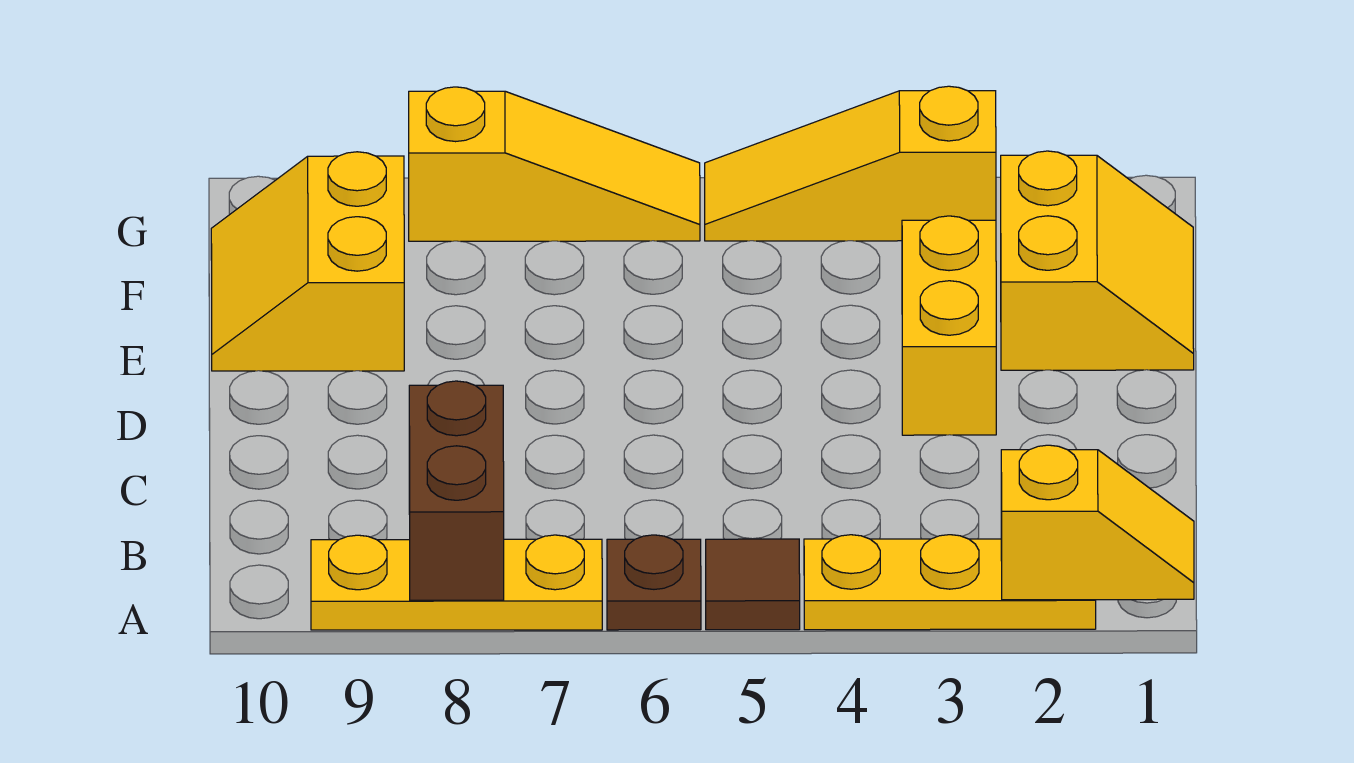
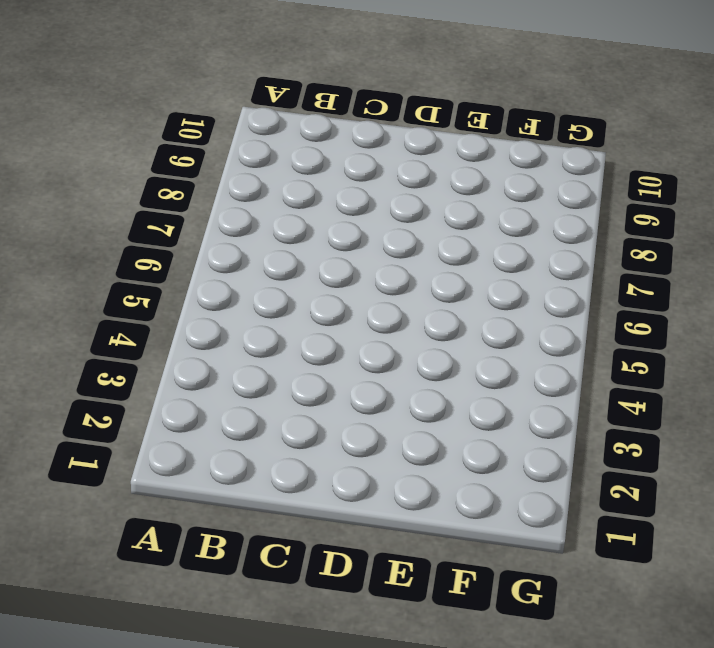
none -> yellow 1x3 plate [804,535,1096,630]
none -> brown 1x1 tile [706,539,800,630]

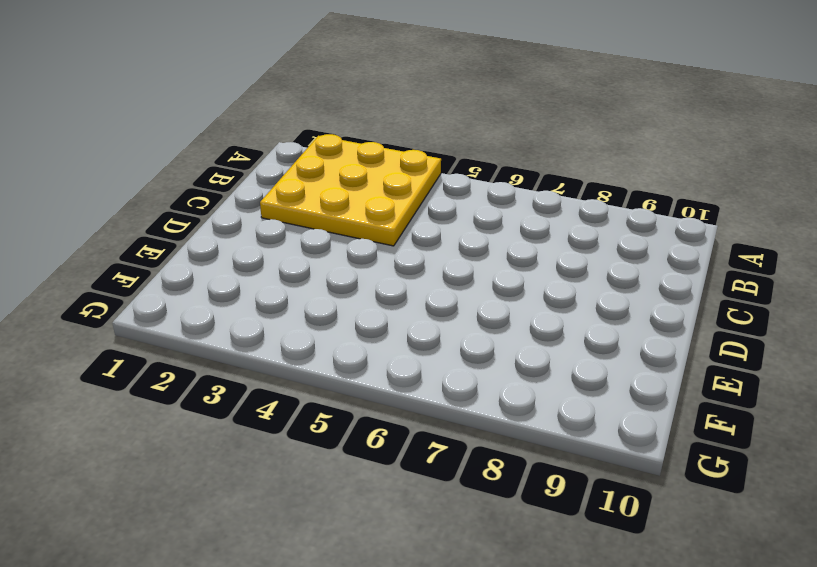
yellow 3x3 plate [260,134,441,246] -> yellow 1x3 plate [804,535,1096,630]
none -> brown 1x1 tile [706,539,800,630]
none -> brown 1x1 plate [607,535,701,630]

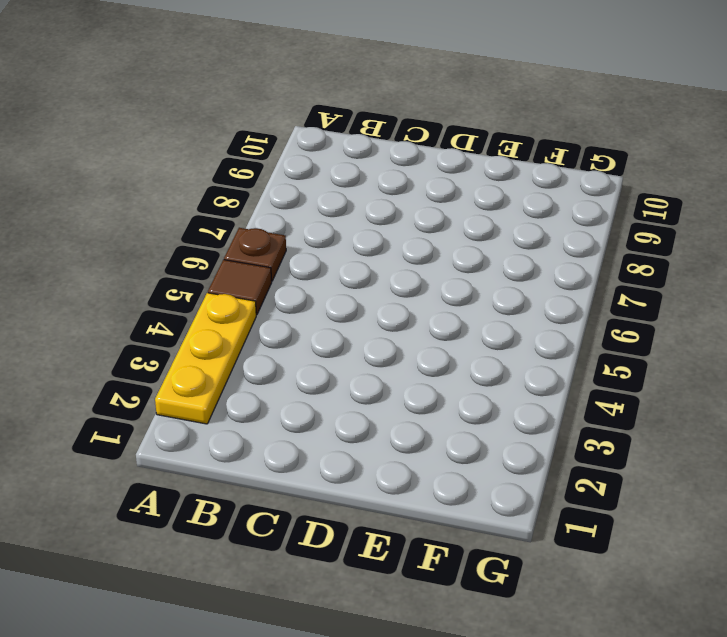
none -> yellow 1x3 plate [311,535,602,630]
none -> yellow 1x2 brick [902,216,996,435]

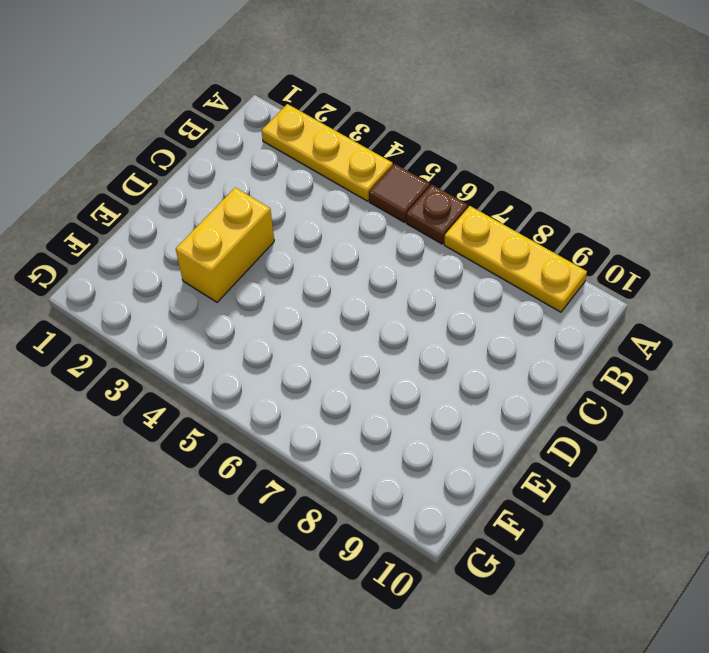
none -> yellow 2x2 slope [1001,151,1194,370]
none -> yellow 2x2 slope [211,152,404,371]

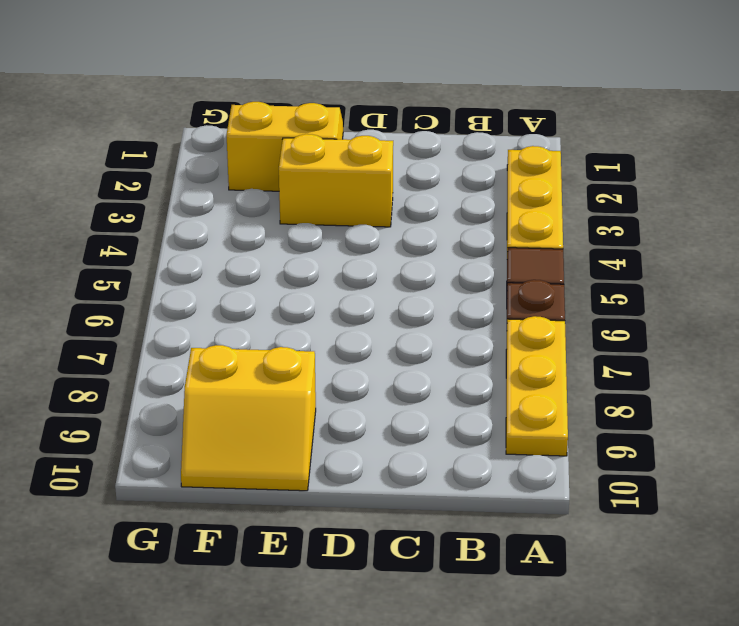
none -> yellow 1x3 slope [705,86,996,241]
none -> yellow 1x3 slope [409,87,700,241]

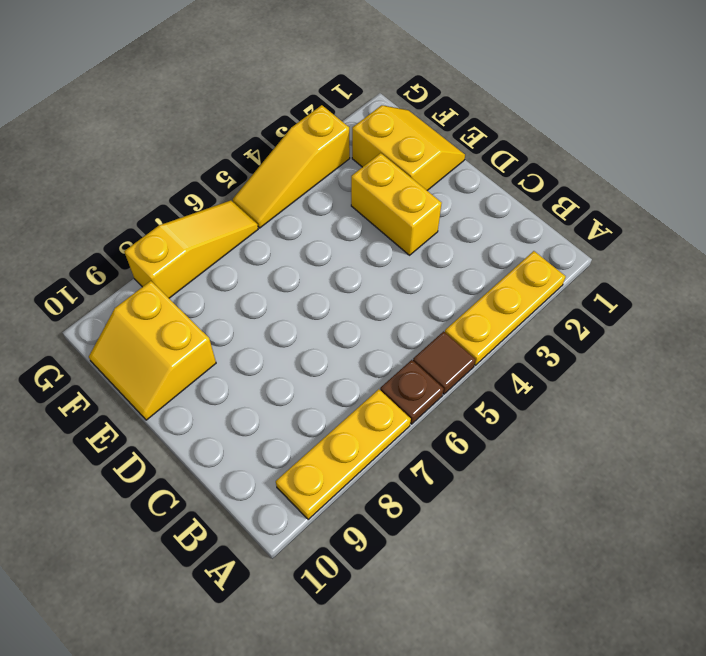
none -> yellow 1x2 slope [1001,445,1194,600]
none -> brown 1x2 brick [409,381,504,600]

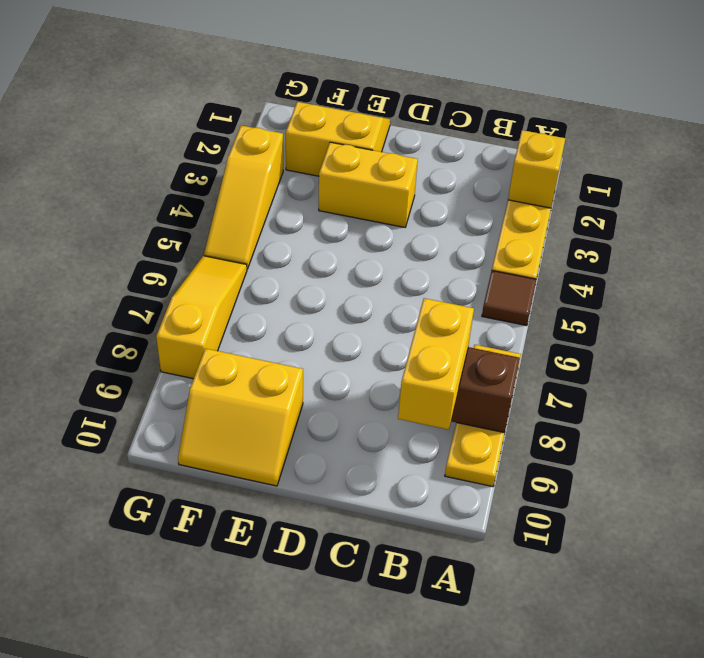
yellow 1x2 brick [398,298,474,430] -> none
none -> brown 1x1 plate [607,535,701,630]

